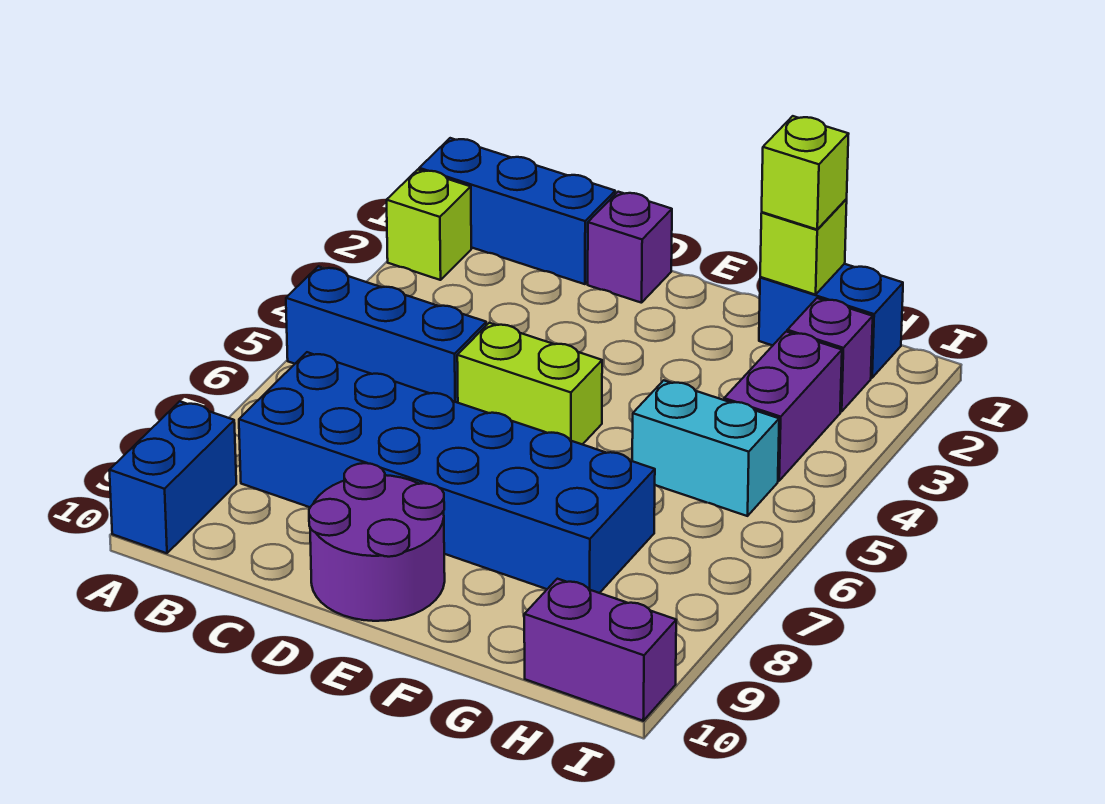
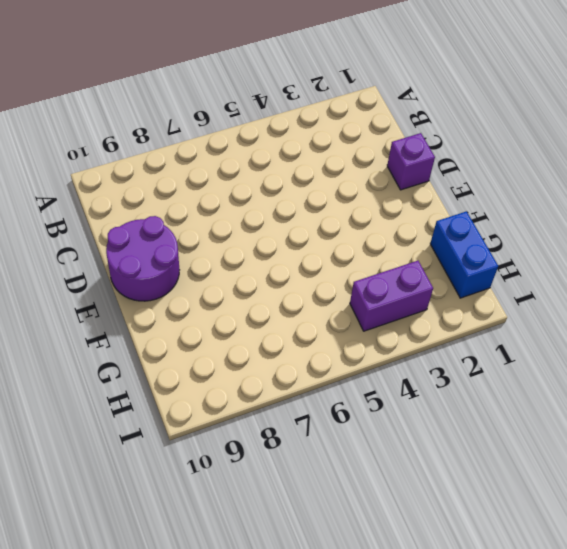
none -> blue 1x3 brick [419,138,615,284]
none -> lime 1x1 brick [387,170,471,280]
none -> blue 1x3 brick [286,266,486,403]

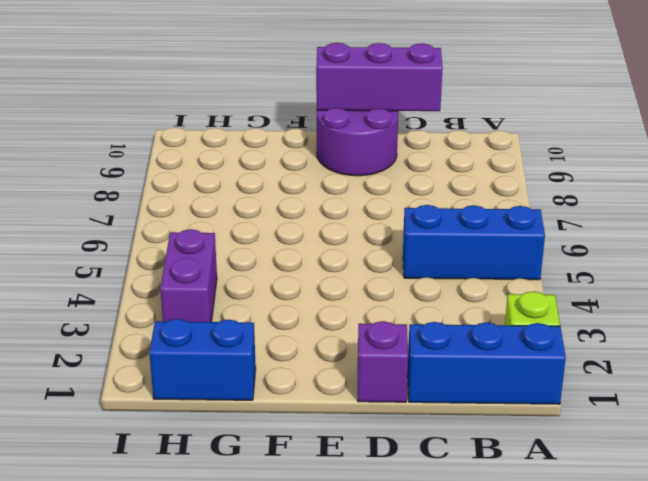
purple 1x3 brick [316,43,443,111] -> none
none -> blue 1x2 brick [109,401,236,553]
none -> blue 2x6 brick [239,352,655,593]
none -> lime 1x2 brick [457,323,602,444]

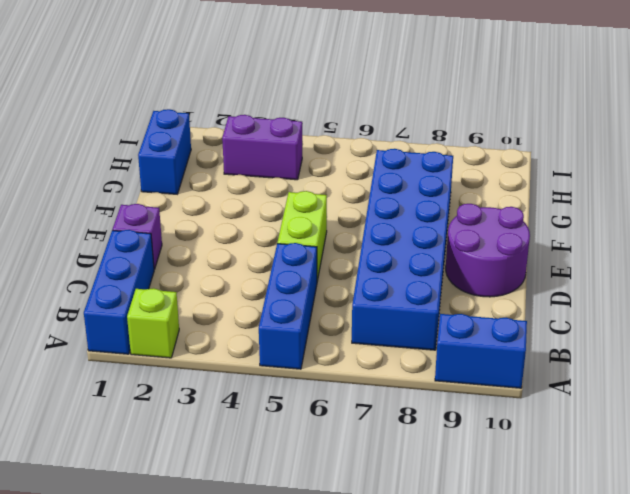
none -> cyan 1x2 brick [632,380,779,516]
none -> purple 1x1 brick [787,298,873,412]
none -> purple 1x2 brick [524,579,676,721]

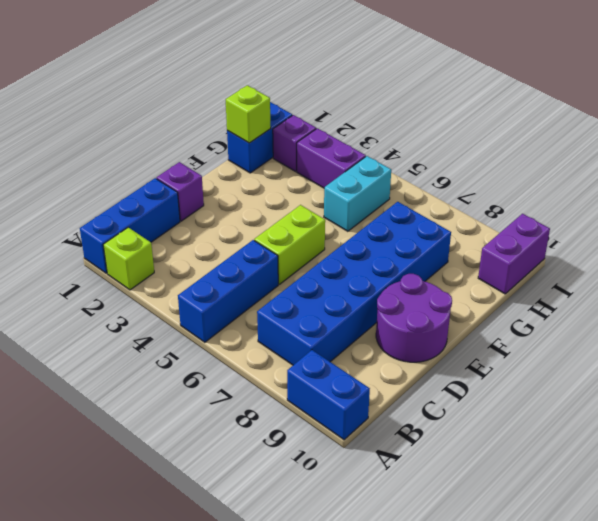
none -> lime 1x1 brick [762,116,848,229]

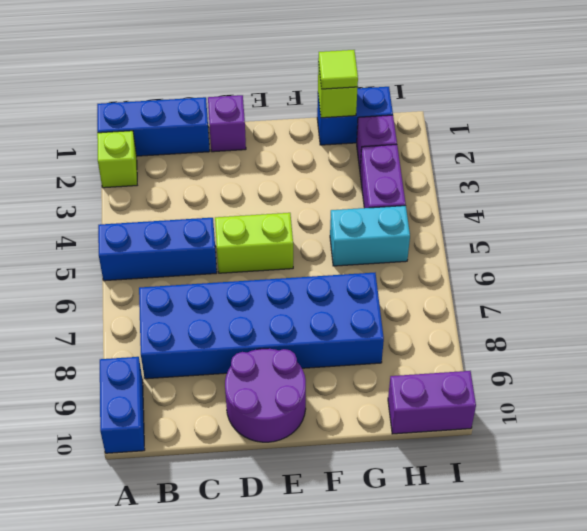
lime 1x1 tile [318,50,358,89] -> lime 1x1 brick [762,116,848,229]

